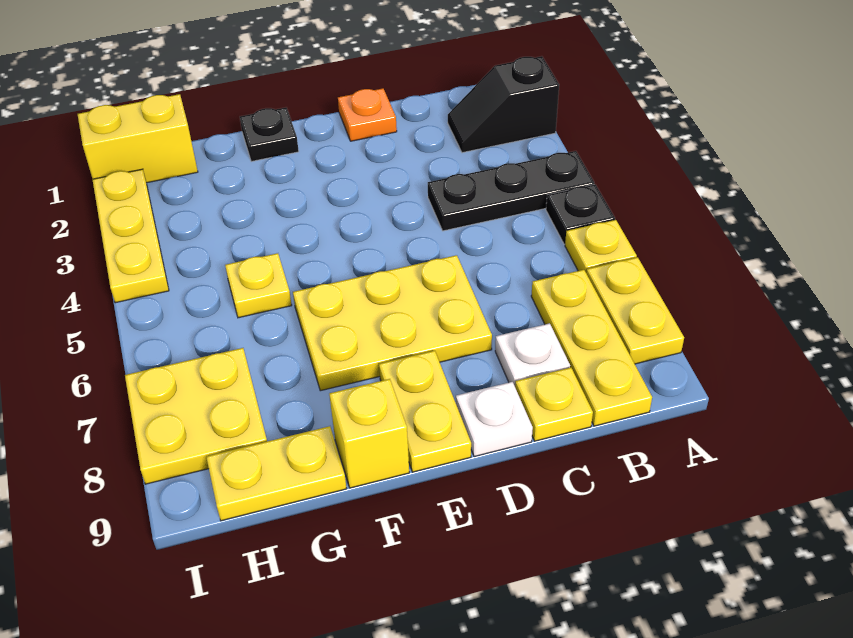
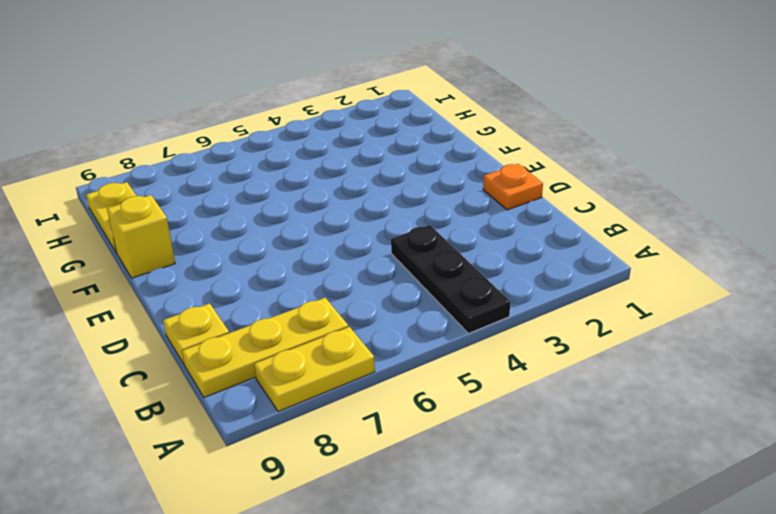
none -> black 1x2 slope [448,56,559,153]
none -> black 1x1 plate [546,184,615,244]
none -> yellow 1x1 plate [565,220,637,272]

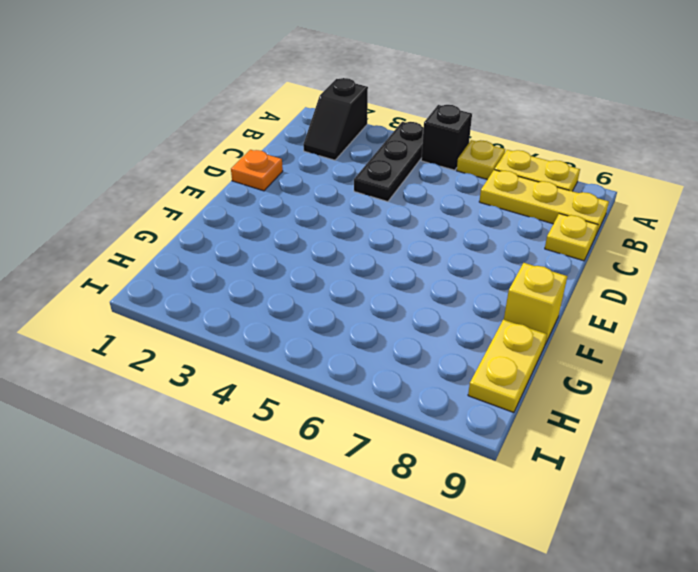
black 1x1 brick [421,105,472,170] -> black 1x1 plate [546,184,615,244]
none -> white 1x1 plate [495,323,570,386]
none -> yellow 2x3 plate [293,255,492,391]
none -> white 1x1 plate [456,382,533,457]

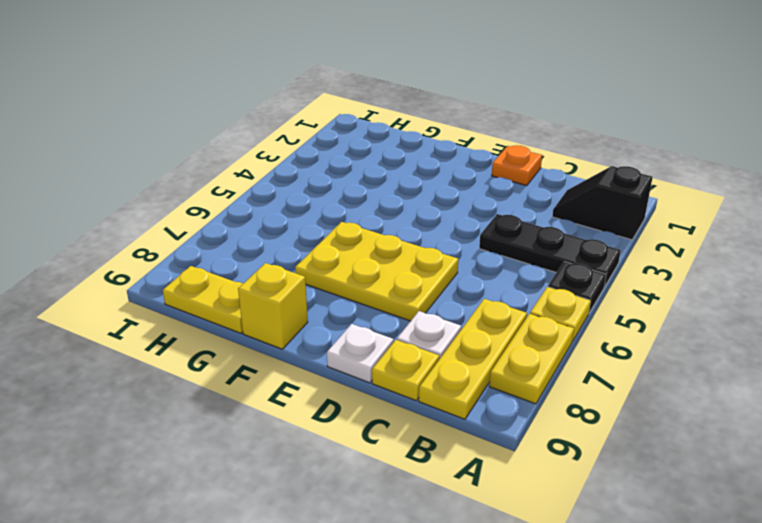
none -> yellow 1x2 plate [379,351,471,472]
none -> black 1x1 plate [240,108,299,162]
none -> yellow 1x1 plate [225,253,292,318]

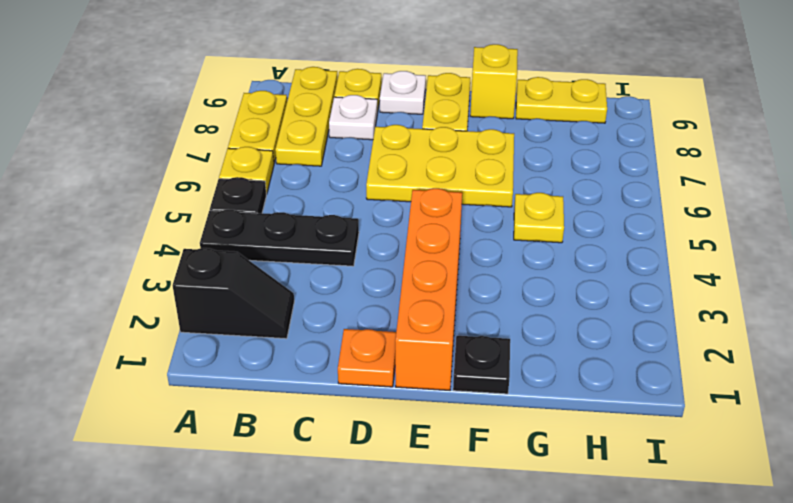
orange 1x4 brick [395,188,462,390] -> none
none -> yellow 1x2 brick [78,94,198,183]
none -> yellow 2x2 plate [125,348,267,484]
none -> yellow 1x3 plate [92,169,169,303]

